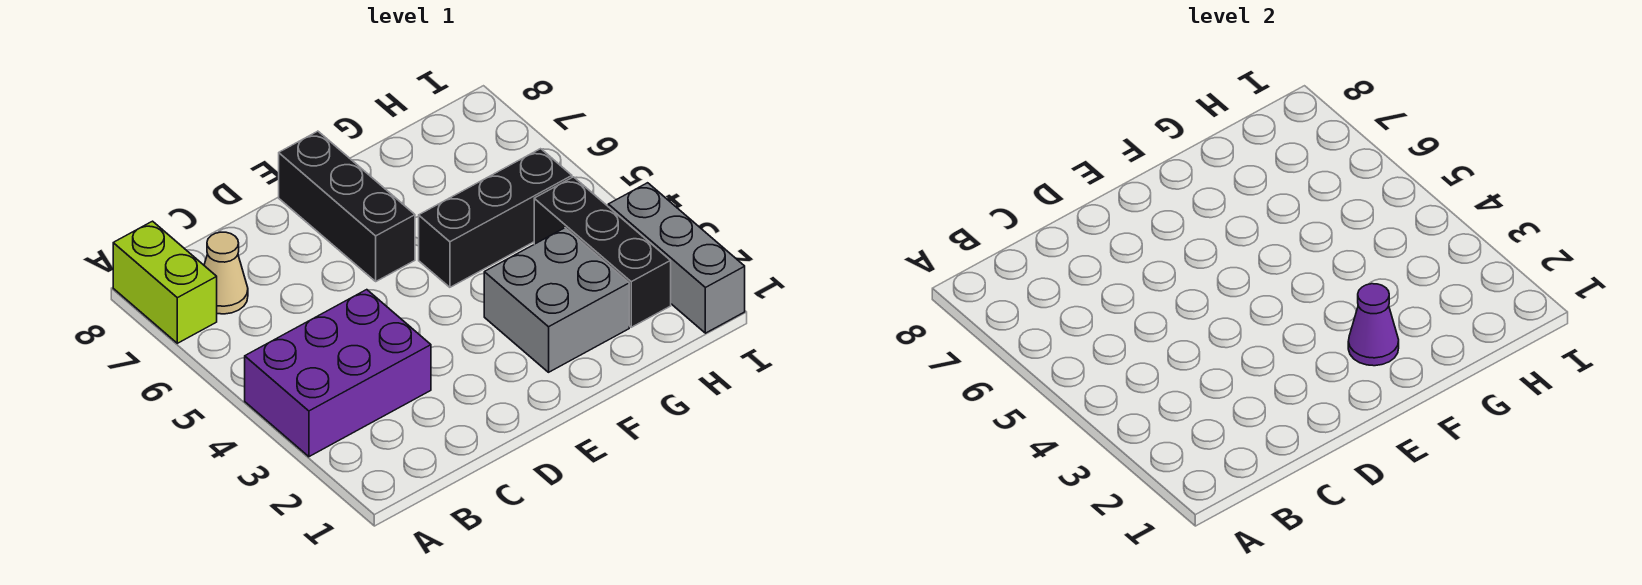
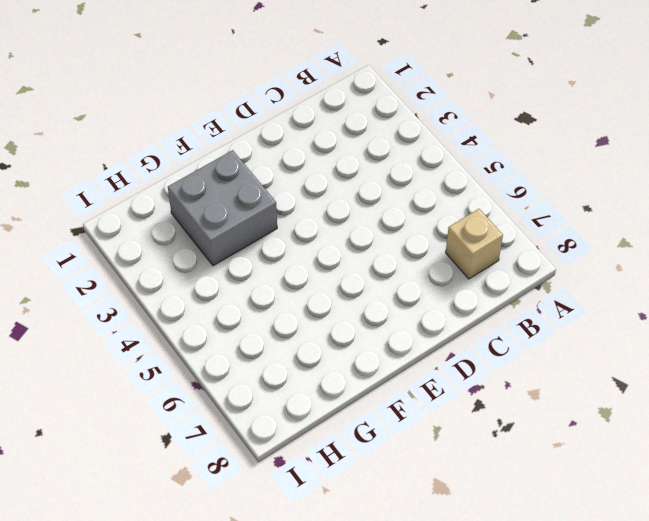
tan 1x1 brick [446,209,503,279] -> tan 1x1 cone [204,232,248,314]
none -> purple 2x3 brick [245,290,431,457]
none -> lime 1x2 brick [113,221,217,343]

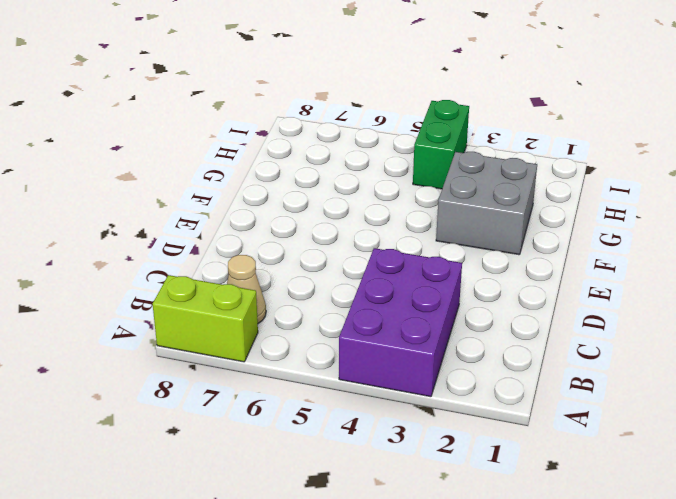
green 1x2 brick [413,100,469,189] -> black 1x3 brick [534,177,671,327]
none -> black 1x3 brick [279,131,415,281]
none -> black 1x3 brick [419,149,572,287]

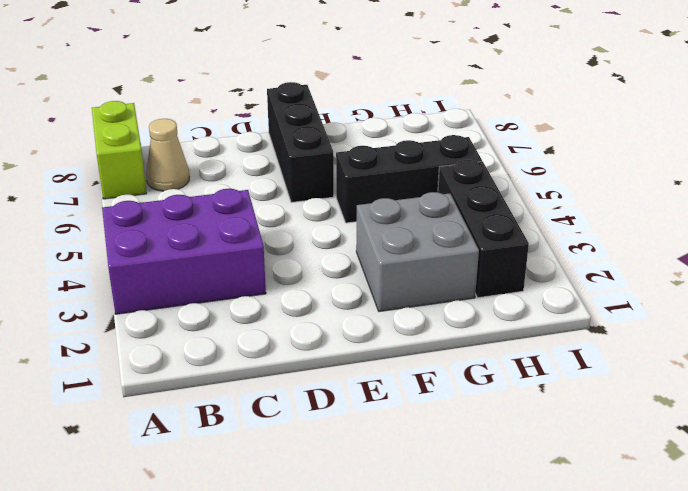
none -> grey 1x3 brick [608,183,745,333]
none -> purple 1x1 cone [1348,284,1399,366]

